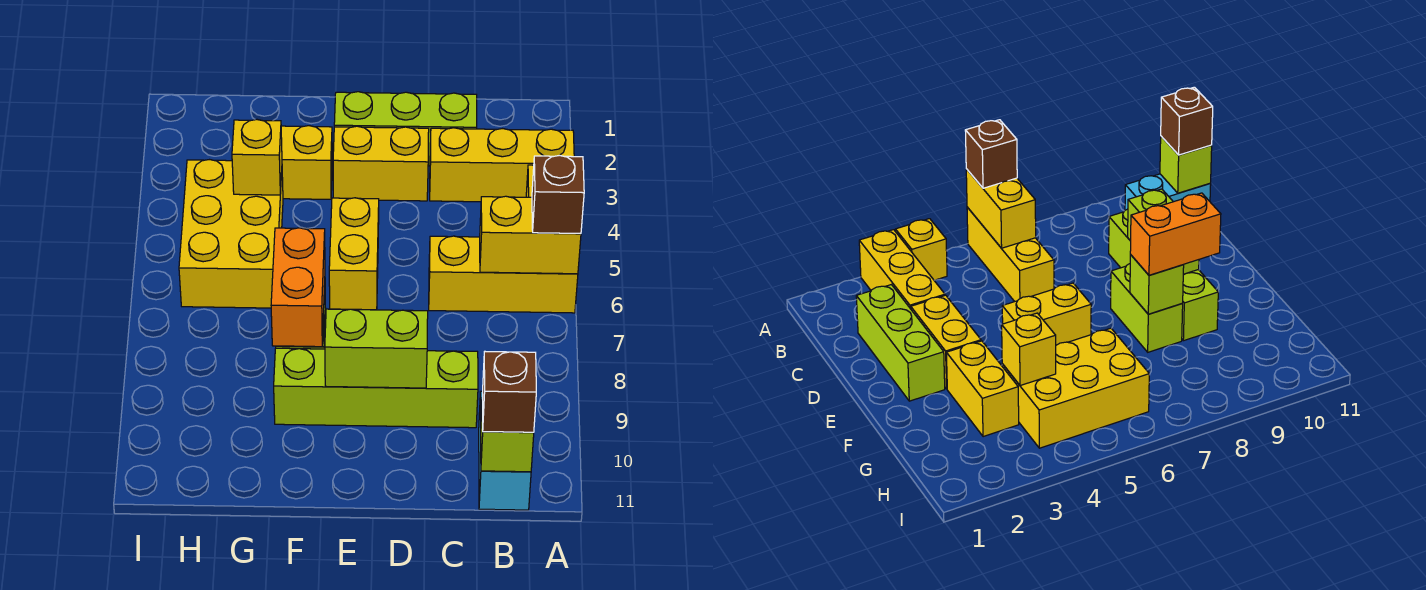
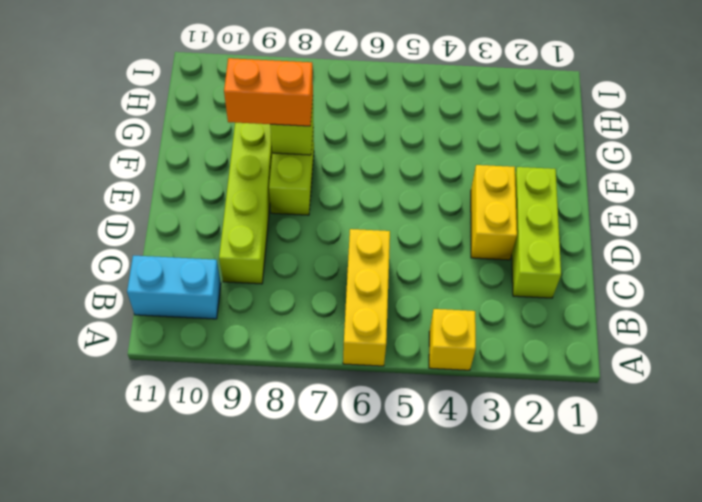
none -> yellow 1x3 brick [430,128,574,202]
none -> yellow 1x2 brick [329,198,379,310]
none -> yellow 1x2 brick [281,126,332,199]

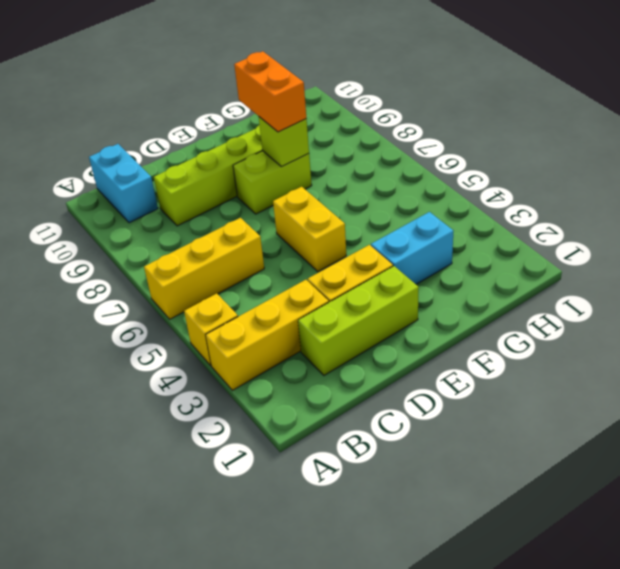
cyan 1x2 brick [371,212,453,284] -> yellow 1x2 brick [281,126,332,199]
none -> yellow 2x3 brick [179,160,283,308]
none -> yellow 1x2 brick [480,196,581,274]
none -> lime 1x1 brick [481,393,534,472]

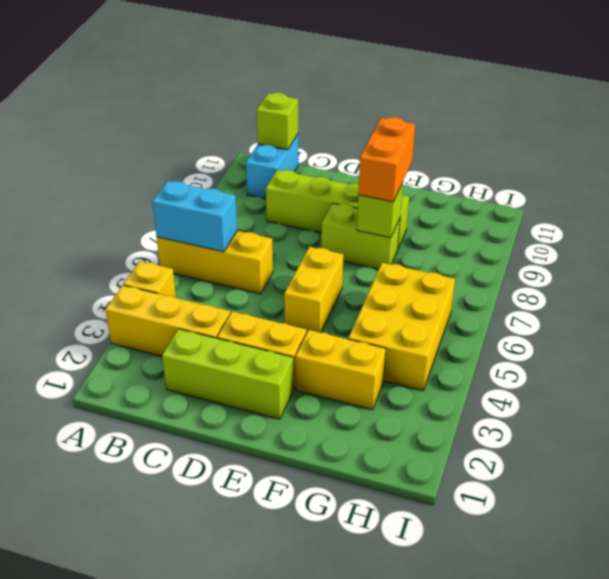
cyan 1x2 brick [152,181,237,252] -> yellow 1x2 brick [480,196,581,274]
none -> lime 1x2 brick [325,309,428,388]
none -> yellow 1x1 brick [232,120,282,195]
none -> brown 1x1 brick [532,155,584,233]

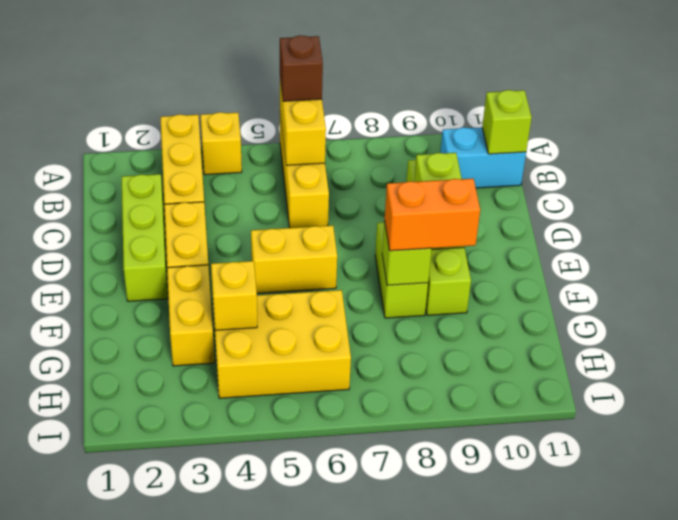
none -> brown 1x1 brick [483,352,536,433]

